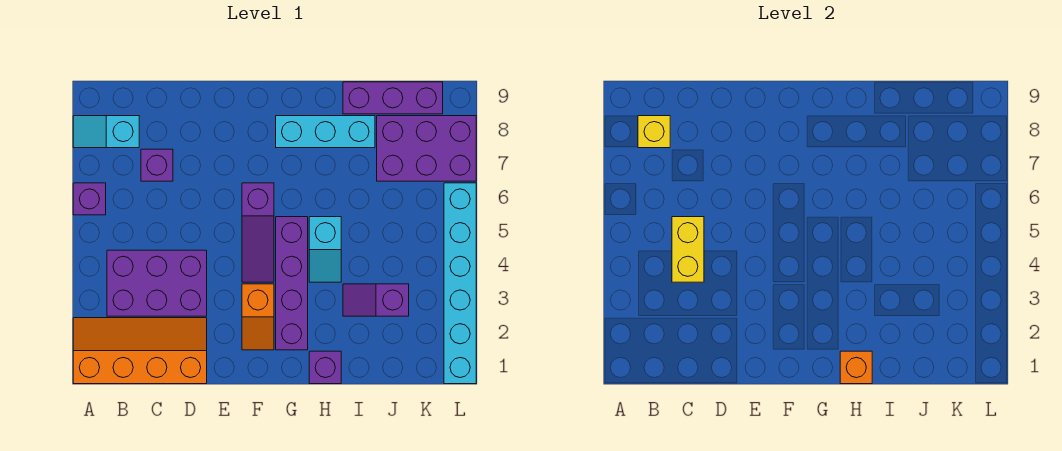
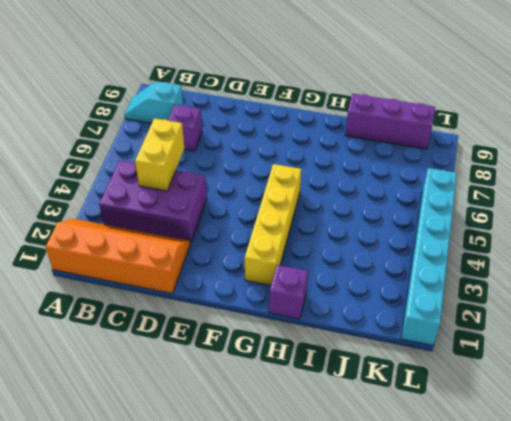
yellow 1x4 brick [245,164,301,285] -> purple 1x4 brick [276,217,308,350]
none -> purple 1x1 brick [73,183,106,215]
none -> orange 1x2 slope [242,284,274,350]
none -> purple 1x3 slope [242,183,274,282]

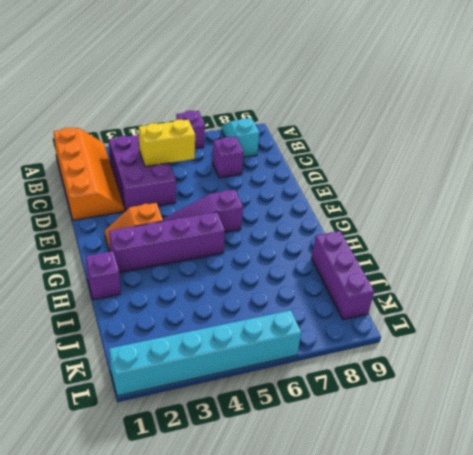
none -> cyan 1x3 brick [276,116,375,148]
none -> cyan 1x2 slope [309,217,341,282]
none -> purple 1x2 slope [343,284,409,316]

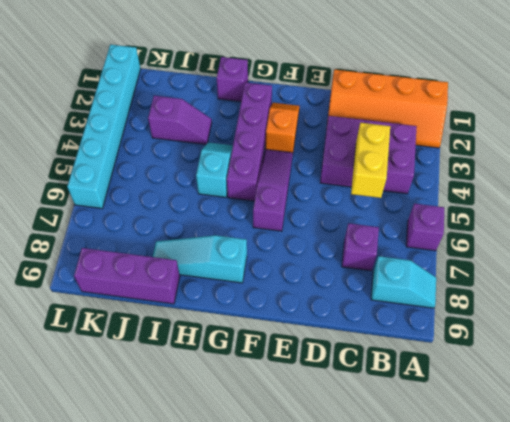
cyan 1x3 slope [153,235,247,283] -> cyan 1x3 brick [276,116,375,148]
none -> purple 2x3 brick [377,116,476,181]
none -> yellow 1x1 brick [638,116,670,148]
none -> orange 1x1 brick [840,351,872,384]

